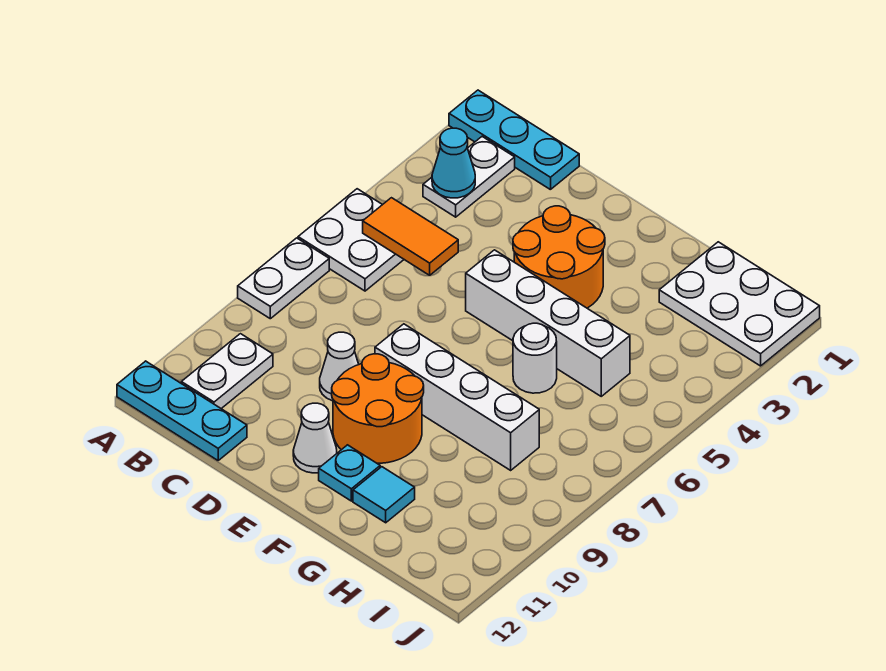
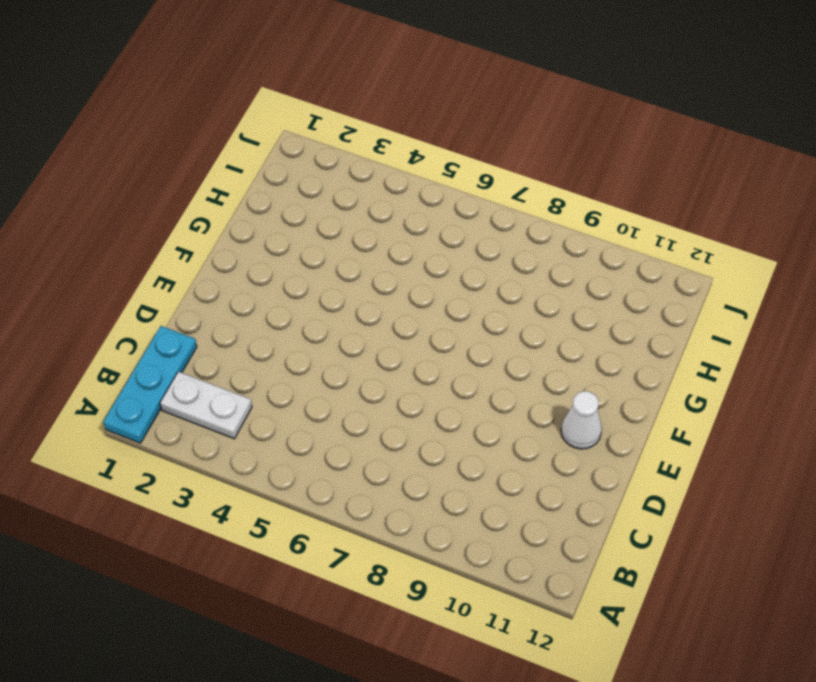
none -> white 2x2 plate [298,189,404,291]
none -> white 1x2 plate [238,238,329,319]
none -> cyan 1x3 plate [117,361,247,460]

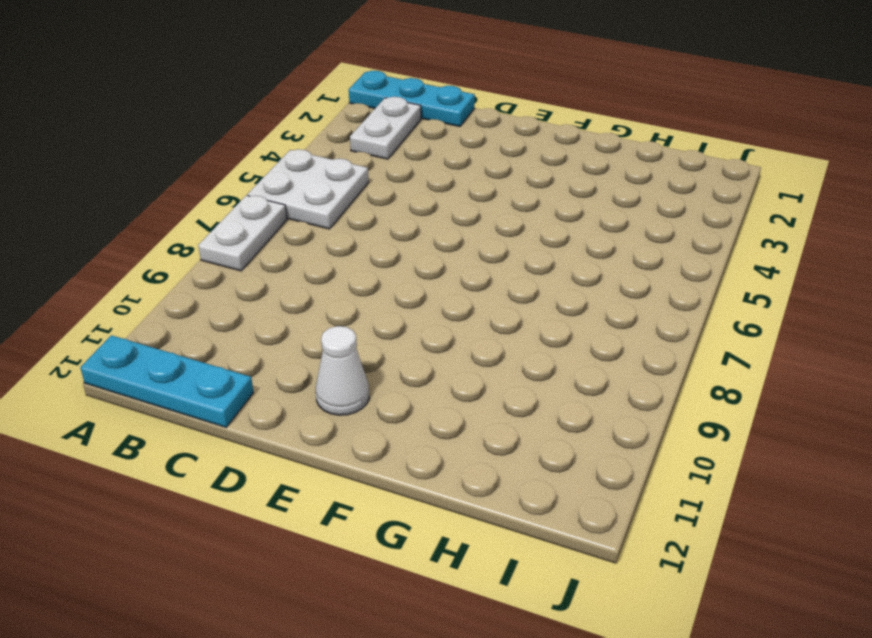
none -> white 1x2 plate [181,334,273,409]
none -> white 1x1 cone [320,332,359,401]
none -> orange 2x2 round brick [513,206,605,308]

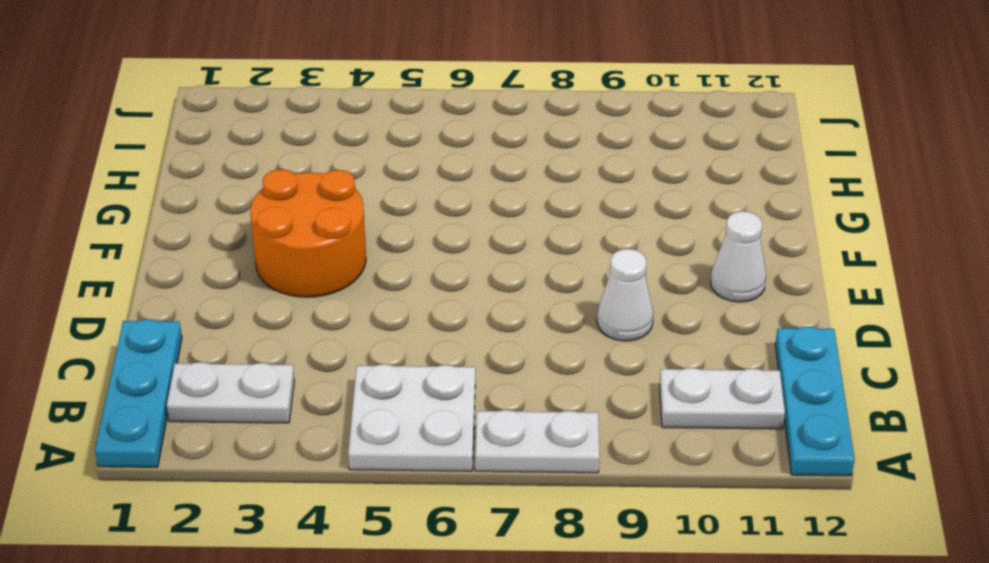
none -> white 1x4 brick [466,250,630,396]
none -> white 1x4 brick [375,324,539,470]
none -> orange 2x2 round brick [332,354,424,463]

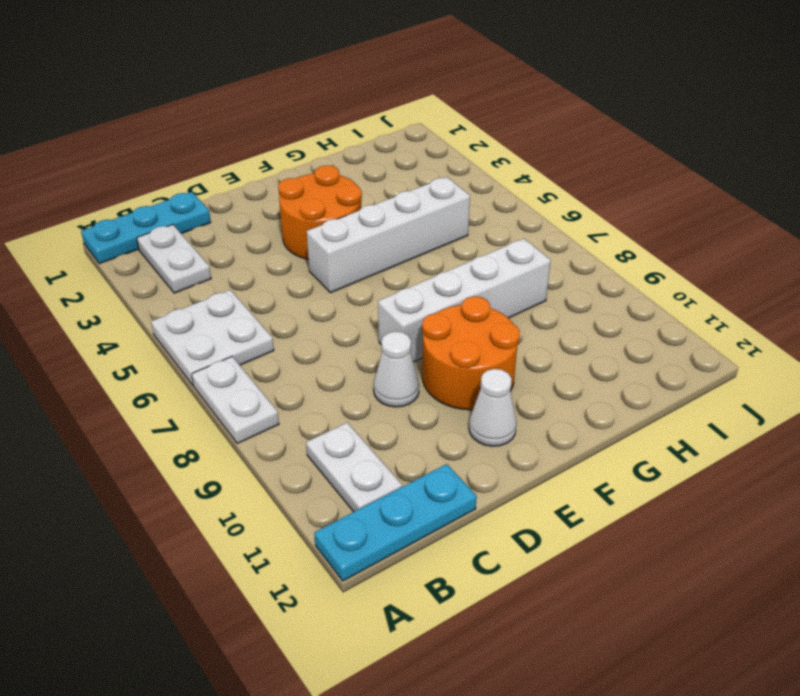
none -> cyan 1x1 plate [319,445,380,501]
none -> white 1x1 round brick [513,323,557,393]
none -> cyan 1x1 tile [353,467,415,523]

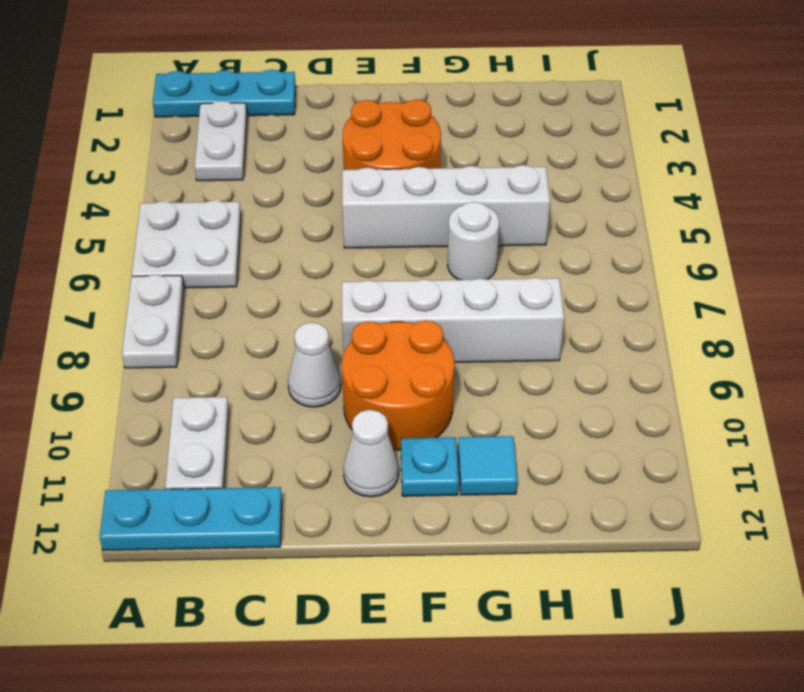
none -> white 2x3 plate [659,242,820,366]
none -> cyan 1x1 cone [432,128,475,198]
none -> orange 1x2 tile [363,198,458,275]

